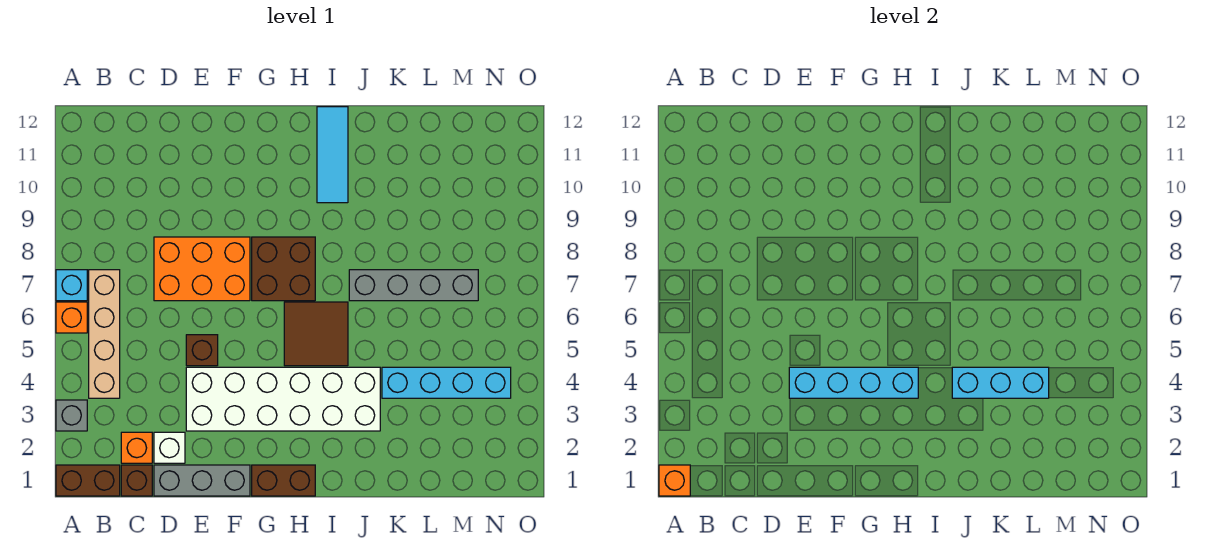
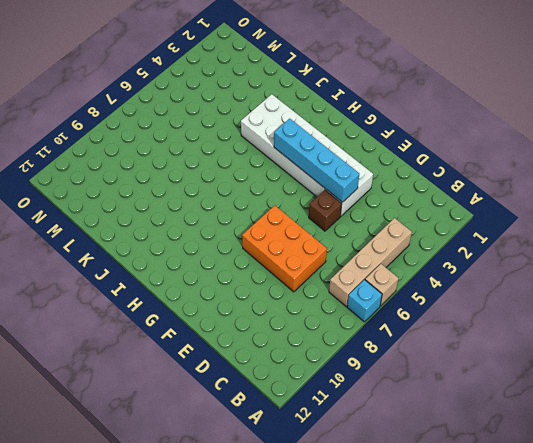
tan 1x1 brick [365,264,398,306] -> orange 1x1 brick [56,302,87,333]
none -> brown 1x2 brick [56,465,120,496]
none -> grey 1x1 brick [56,400,87,431]
none -> brown 1x1 brick [121,465,152,496]

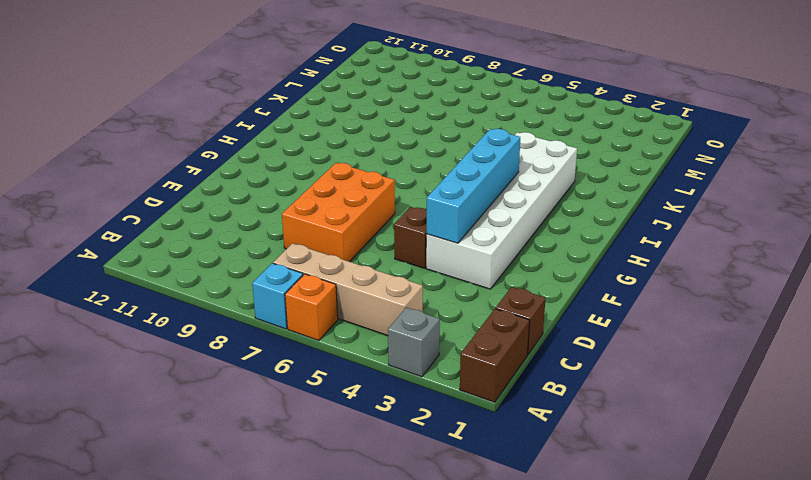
none -> orange 1x1 brick [121,432,152,463]
none -> grey 1x3 brick [154,465,250,496]
none -> white 1x1 brick [154,432,185,463]

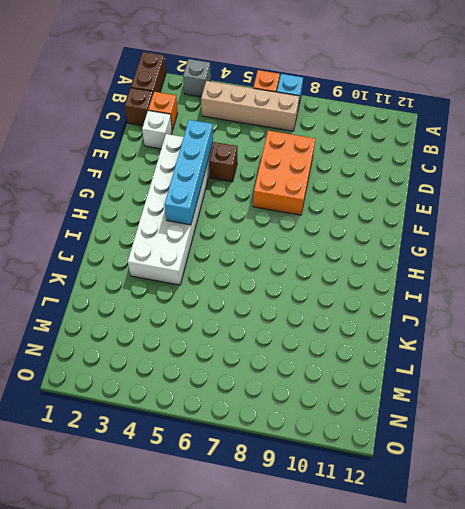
none -> grey 1x3 brick [154,465,250,496]
none -> brown 1x2 brick [252,465,315,496]
none -> brown 2x2 brick [252,237,315,301]

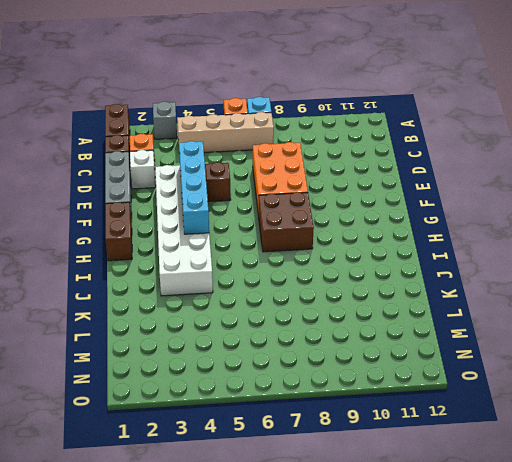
none -> brown 2x2 tile [284,302,348,366]
none -> cyan 1x3 tile [317,107,348,203]
none -> grey 1x4 brick [349,270,478,301]

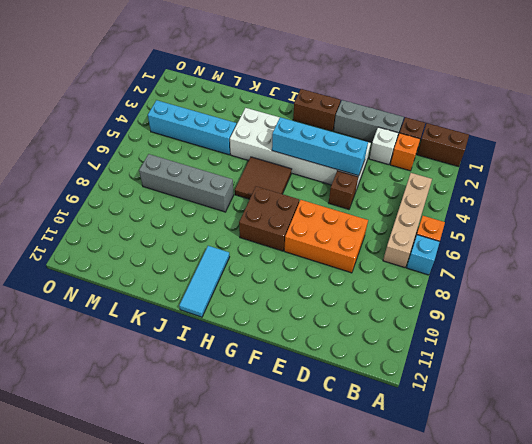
none -> grey 1x1 brick [56,400,87,431]
none -> orange 1x1 brick [659,465,690,496]
none -> cyan 1x3 brick [952,367,1049,398]

